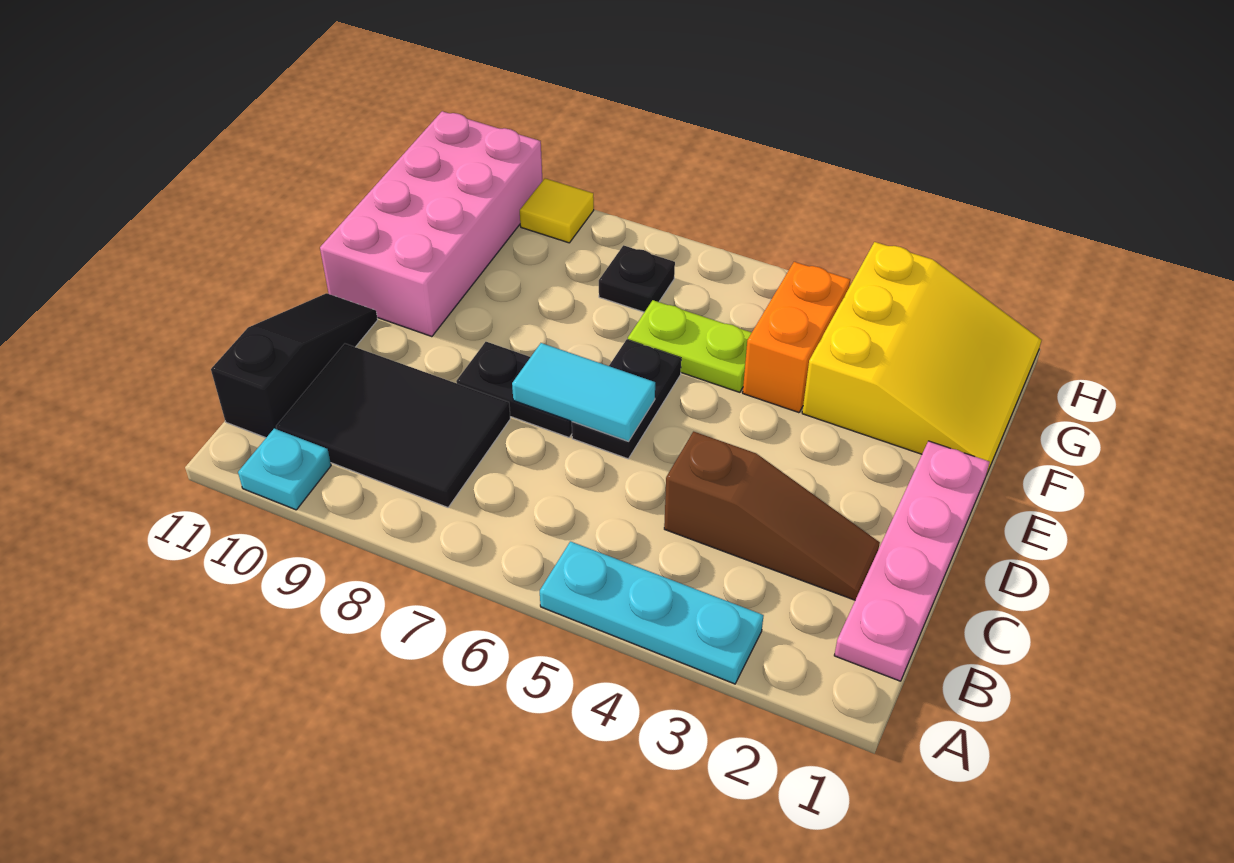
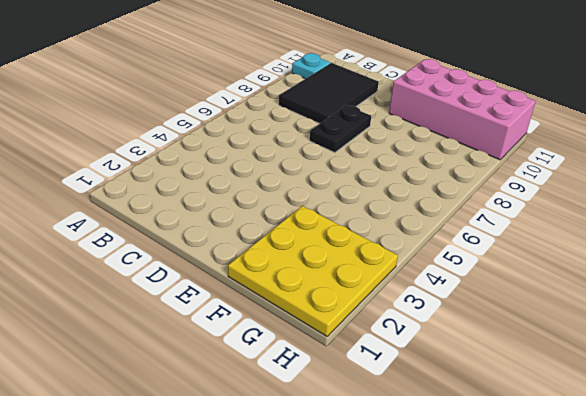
yellow 3x3 plate [228,206,398,336] -> yellow 3x3 slope [802,242,1042,475]
none -> cyan 1x3 plate [540,542,764,684]
none -> pink 1x4 plate [834,441,990,681]
none -> black 1x3 slope [211,293,378,438]

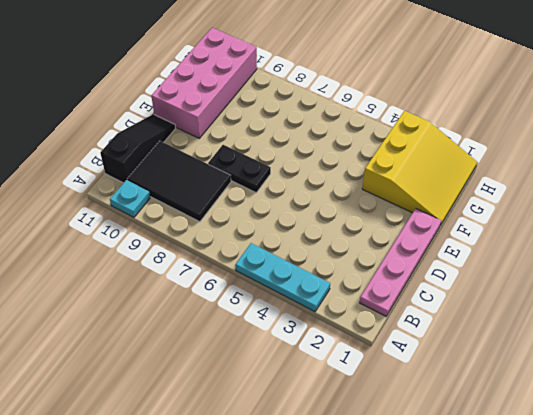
none -> brown 1x3 slope [664,432,880,600]
none -> black 1x2 plate [572,340,681,459]
none -> orange 1x2 brick [743,262,850,413]

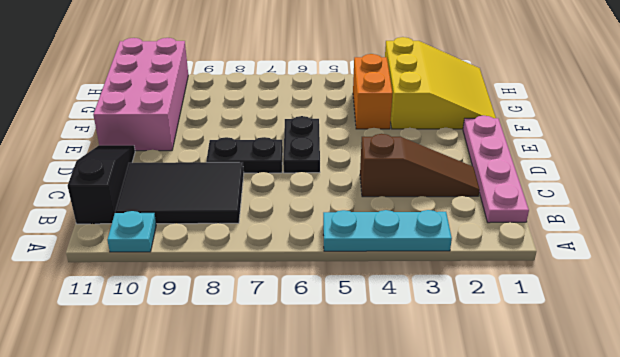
none -> lime 1x2 plate [628,300,752,392]
none -> black 1x1 plate [599,245,675,312]
none -> yellow 1x1 tile [520,178,594,243]

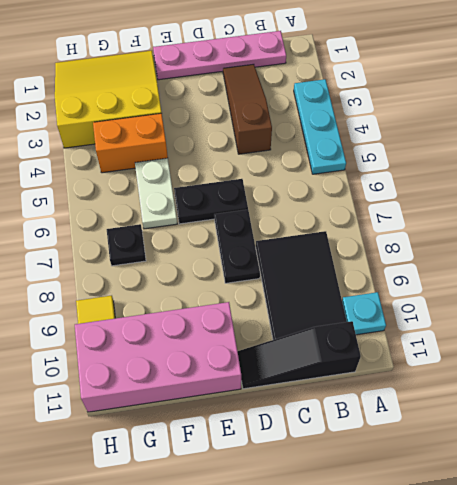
white 1x2 plate [135,158,177,229] -> lime 1x2 plate [628,300,752,392]
none -> cyan 1x2 tile [512,343,655,441]

